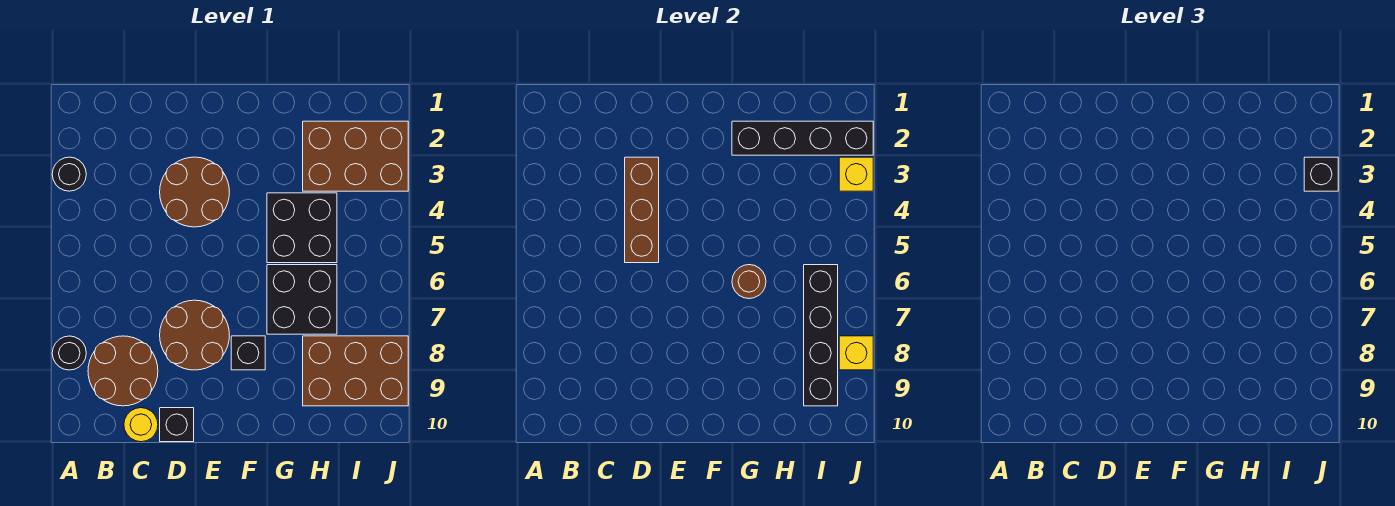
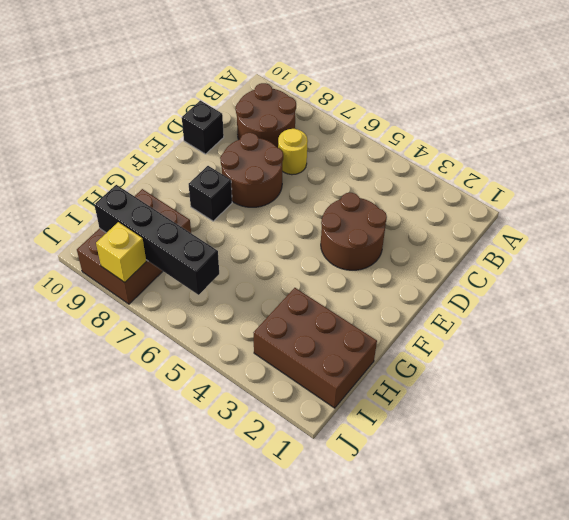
yellow 1x1 round brick [278,129,308,175] -> yellow 1x1 round brick moved to [124,408,158,442]
brown 2x3 brick [254,288,377,408] -> brown 2x3 brick turned to [303,121,408,191]
none -> black 1x1 round brick [52,157,86,191]
none -> black 1x1 round brick [52,336,86,370]
none -> black 2x2 brick [267,193,337,263]

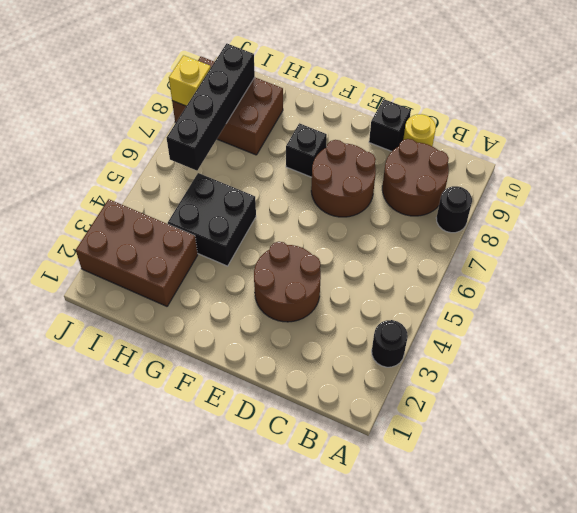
none -> black 2x2 brick [267,265,337,334]
none -> brown 1x3 brick [625,157,659,263]
none -> black 1x4 brick [732,121,873,155]

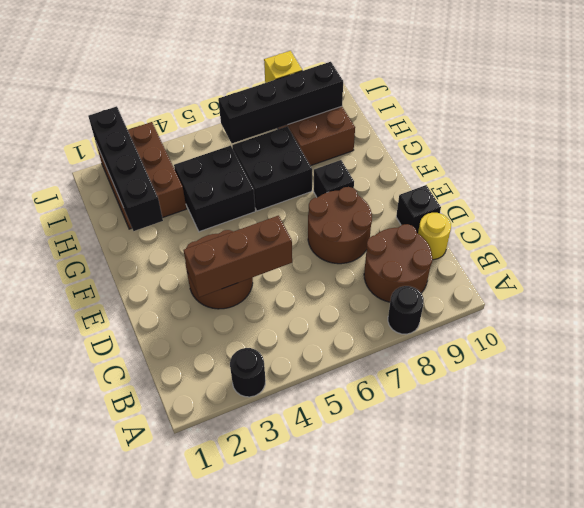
none -> brown 1x1 round brick [732,265,766,299]
none -> yellow 1x1 brick [839,157,873,191]
none -> black 1x1 brick [1304,157,1338,191]

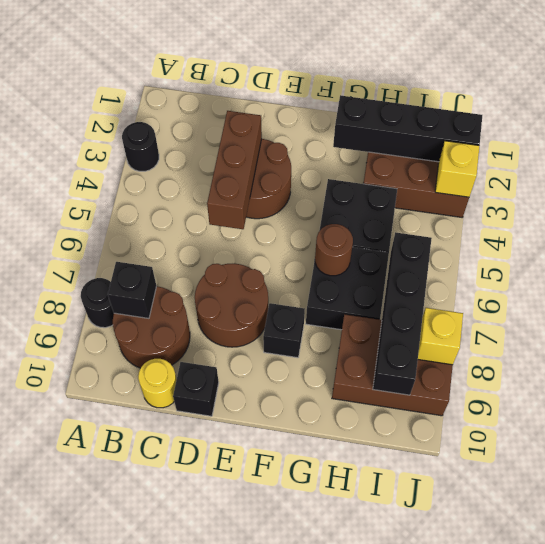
black 1x1 brick [108,262,156,318] -> black 1x1 brick moved to [1304,157,1338,191]

